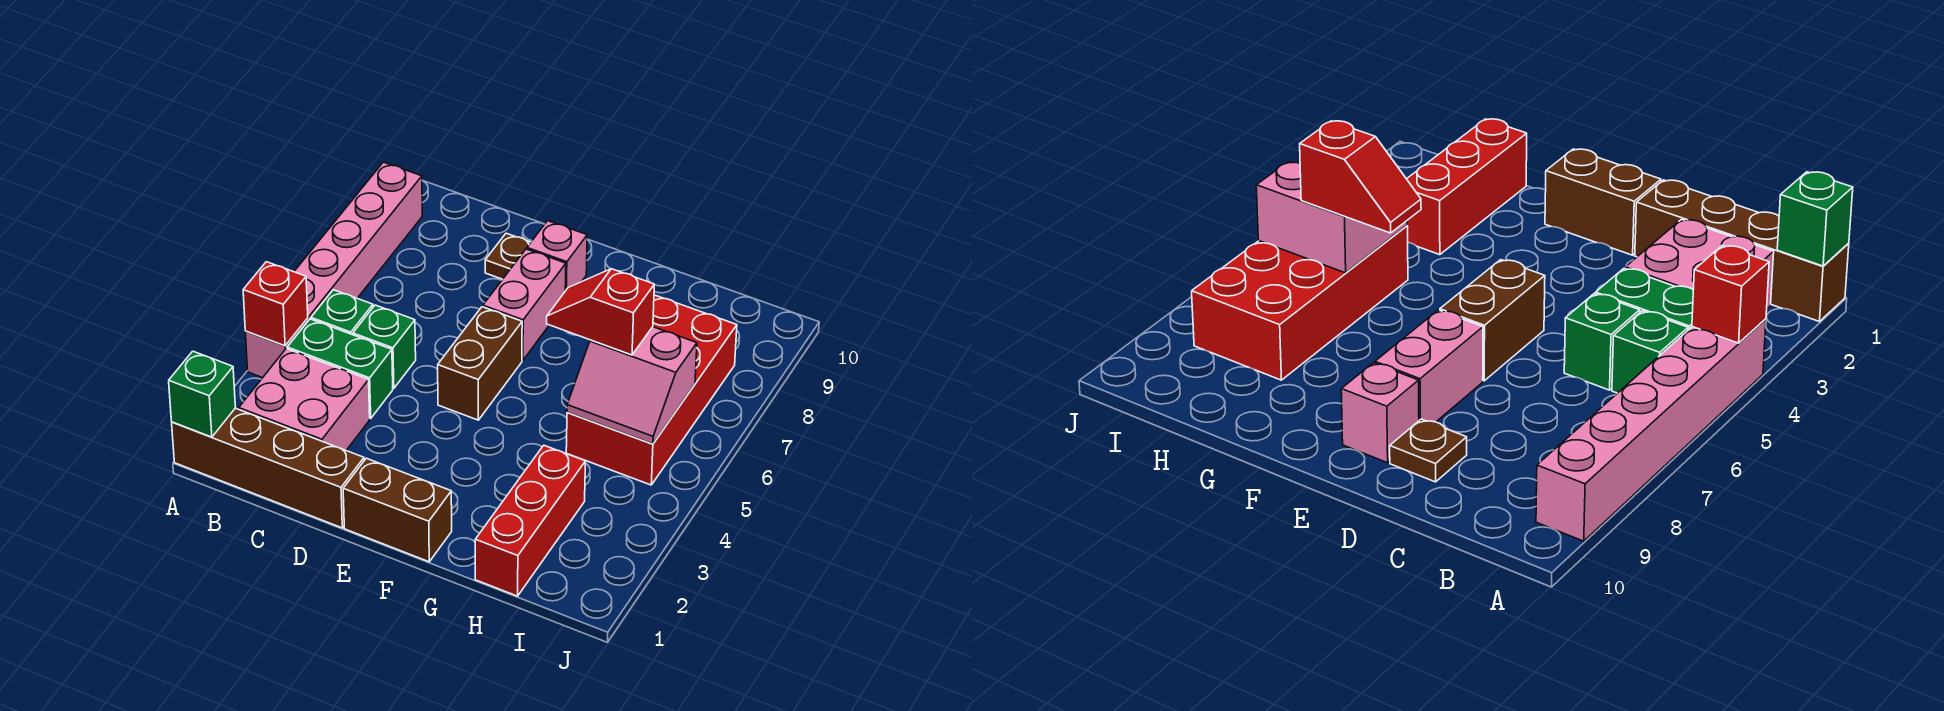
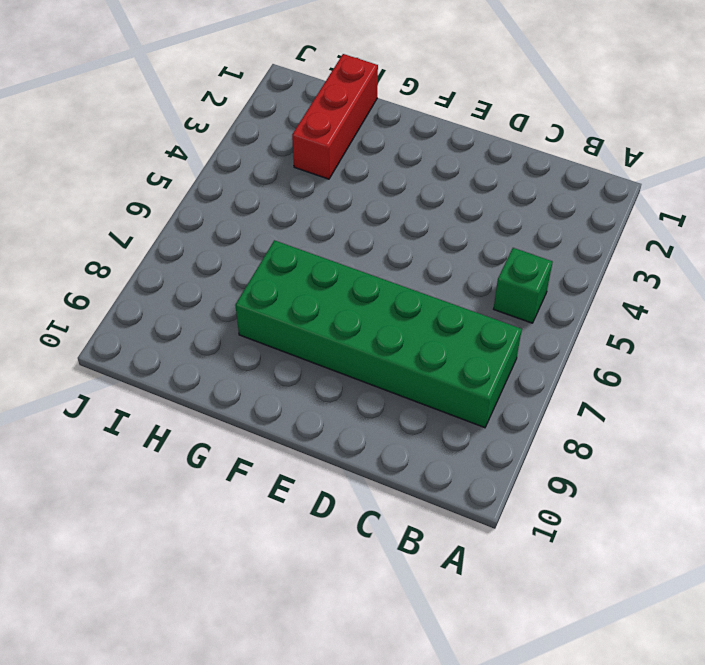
green 2x6 brick [235,240,522,428] -> pink 1x2 brick [483,249,566,360]
none -> brown 1x4 brick [172,408,364,528]
none -> pink 1x6 brick [245,162,422,378]
none -> pink 2x2 brick [239,349,370,450]

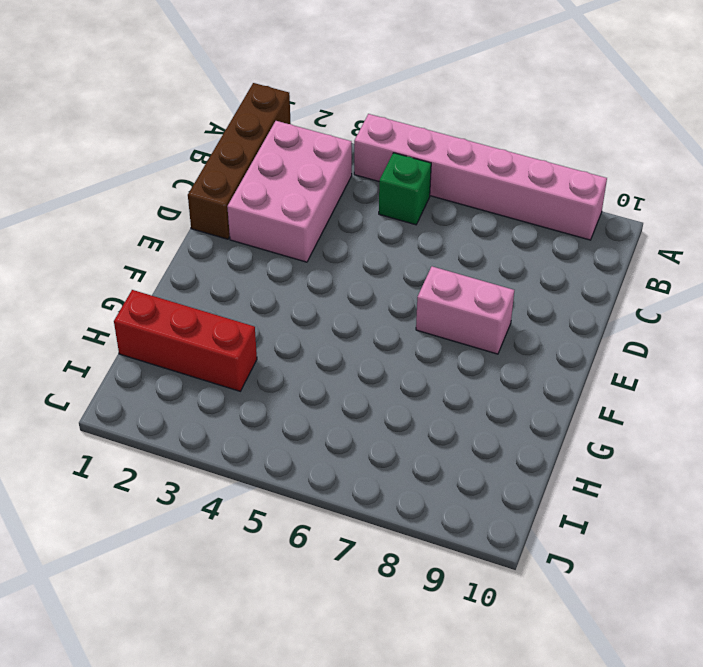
pink 2x3 brick [227,121,352,262] -> pink 2x2 brick [239,349,370,450]
none -> green 1x2 brick [287,319,393,418]
none -> green 1x1 brick [353,305,416,388]
none -> brown 1x1 plate [485,233,531,279]

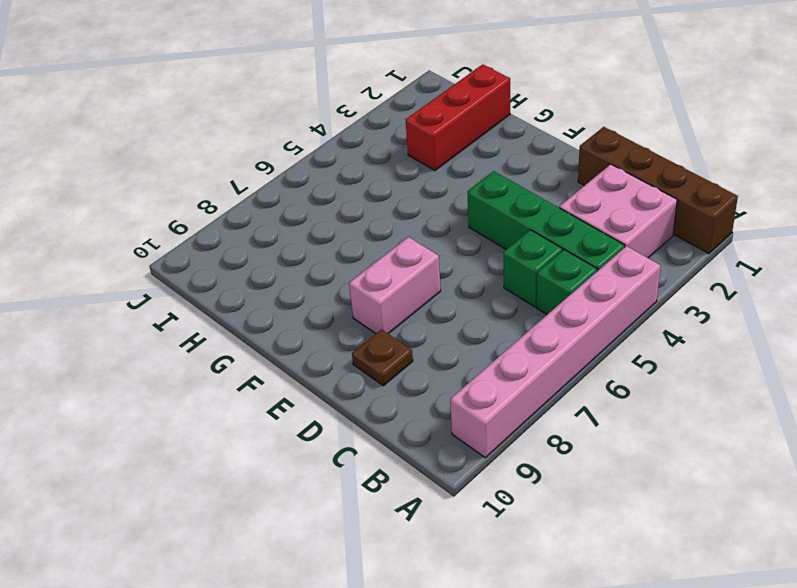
green 1x4 brick [467,171,625,271] -> green 1x2 brick [287,319,393,418]
none -> brown 1x2 brick [343,458,452,562]
none -> brown 1x2 brick [438,307,522,420]
none -> pink 1x1 brick [527,221,587,291]

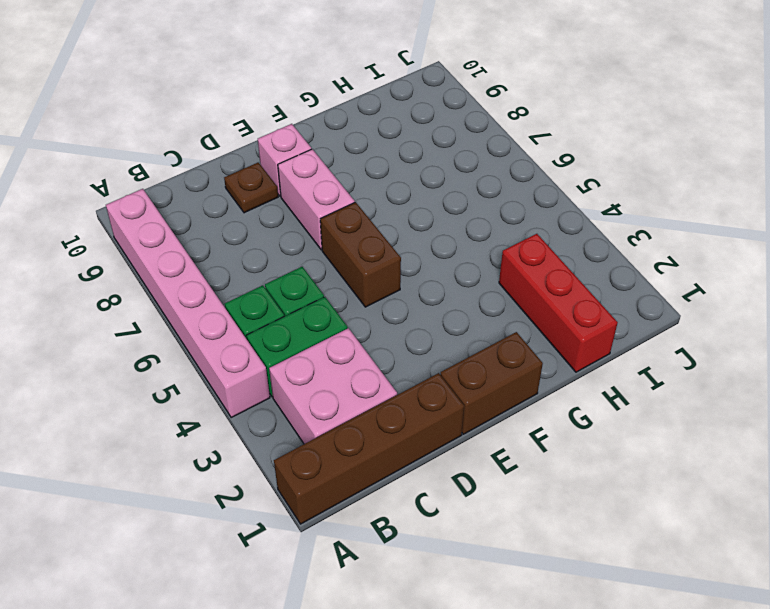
none -> red 2x4 brick [566,295,737,485]
none -> green 1x1 brick [169,351,235,437]
none -> red 1x1 brick [243,262,308,346]

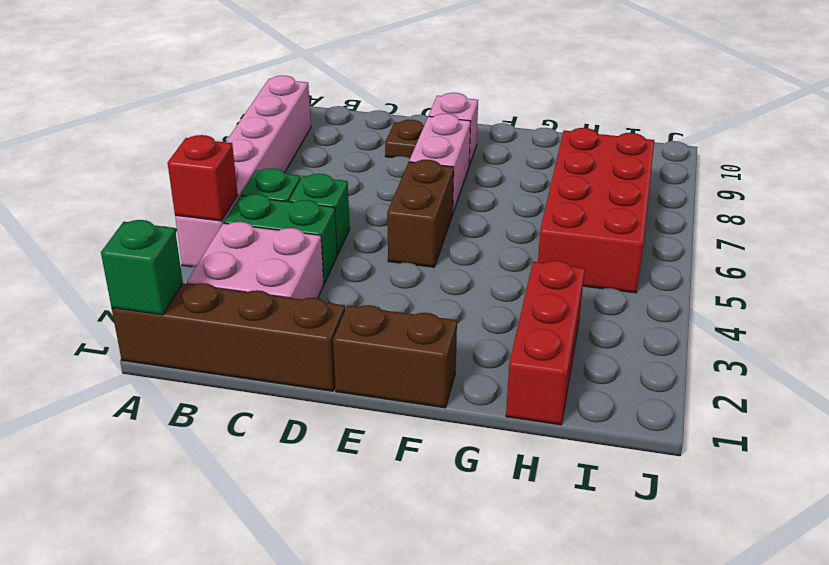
none -> pink 2x2 slope [567,327,697,444]
none -> red 1x2 slope [547,269,654,355]

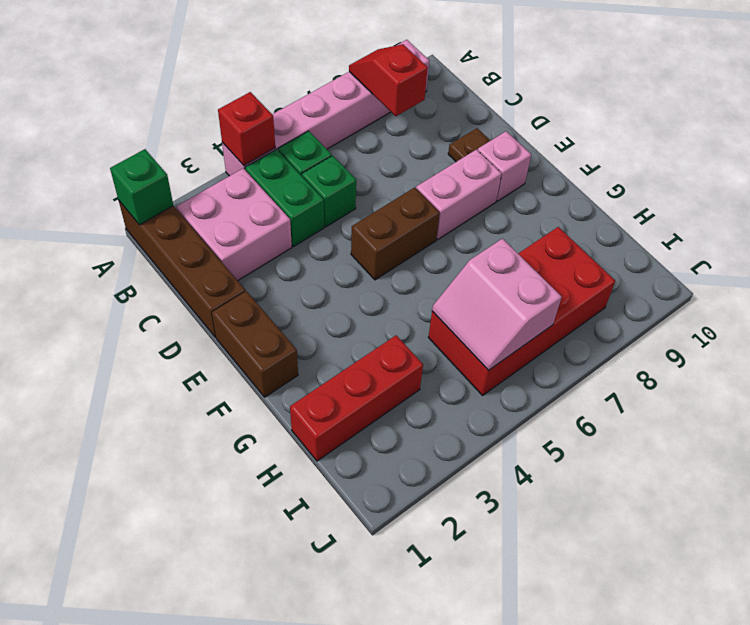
red 1x2 slope [349,44,428,116] -> red 1x2 slope moved to [547,269,654,355]

